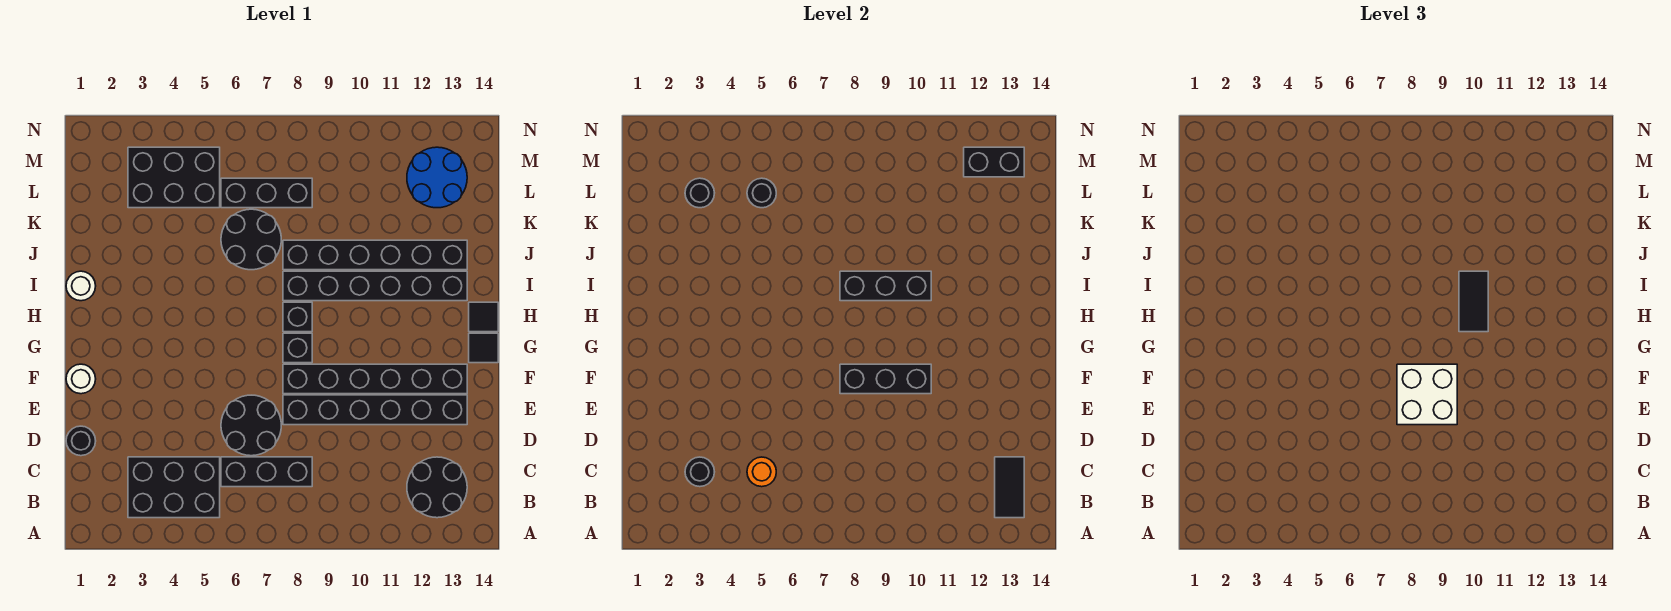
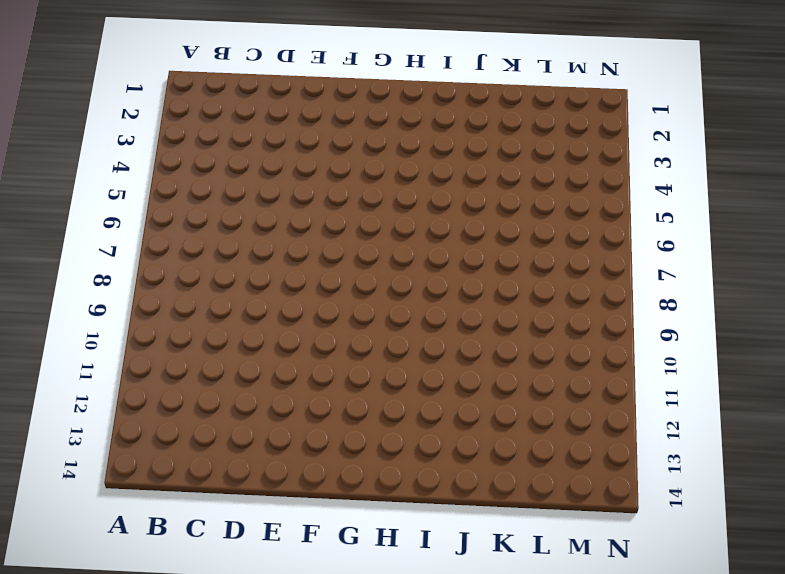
none -> black 2x3 brick [128,457,220,518]
none -> black 2x2 round brick [407,457,467,518]
none -> black 1x3 brick [221,457,312,487]

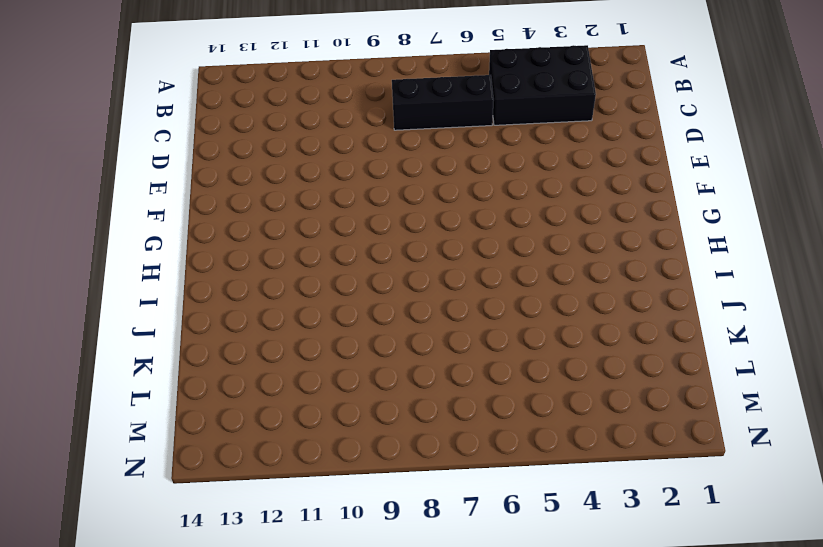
none -> black 2x2 round brick [407,457,467,518]
none -> black 1x1 round brick [66,426,96,456]
none -> black 2x2 round brick [221,395,281,456]

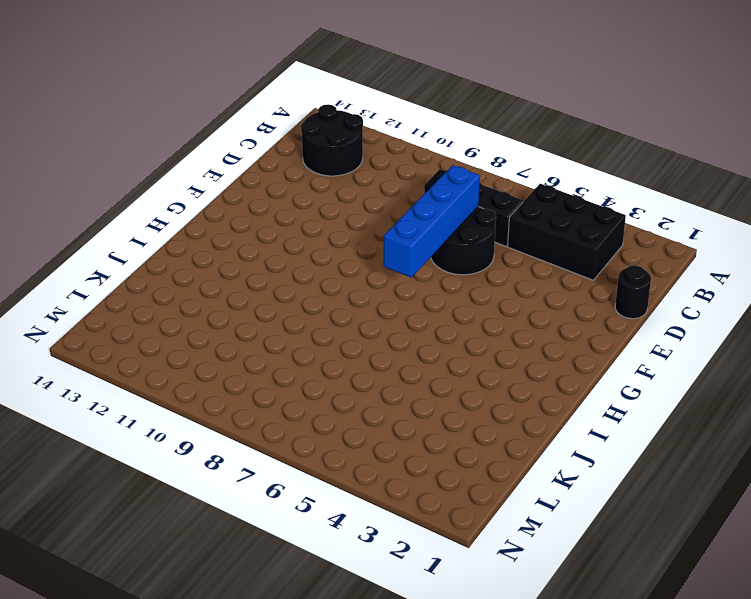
blue 1x4 brick [384,165,480,277] -> none
none -> black 1x6 brick [283,395,467,425]
none -> white 1x1 round brick [66,364,96,394]
none -> black 1x6 brick [283,364,467,394]

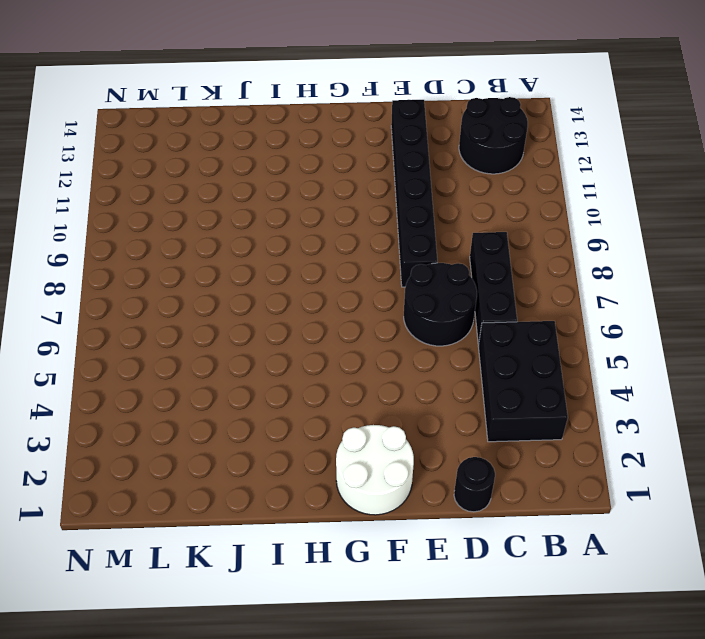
white 2x2 round brick [336,425,414,515] -> white 1x1 round brick [66,364,96,394]
none -> black 1x6 brick [283,364,467,394]
none -> black 1x1 brick [283,333,312,363]
none -> black 1x1 tile [469,333,498,363]

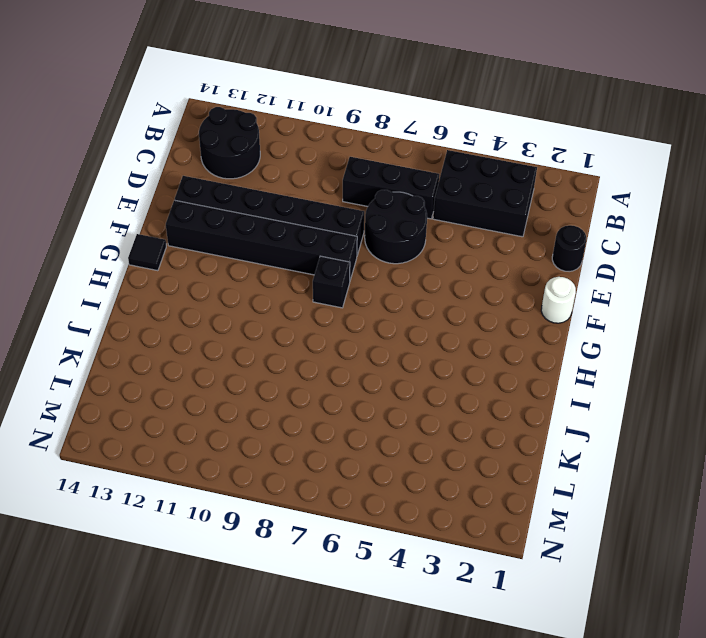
none -> black 1x1 brick [283,302,312,332]
none -> black 1x1 tile [469,302,498,332]
none -> white 1x1 round brick [66,271,96,301]

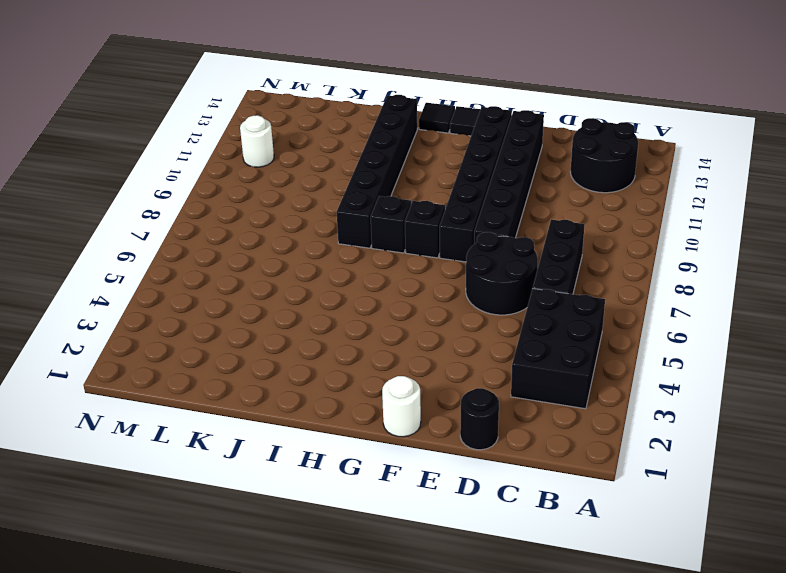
white 1x1 round brick [240,115,274,167] -> white 1x1 round brick moved to [66,271,96,301]
none -> black 2x2 round brick [221,209,281,270]
none -> black 1x6 brick [283,240,467,270]
none -> black 2x3 brick [128,147,220,208]

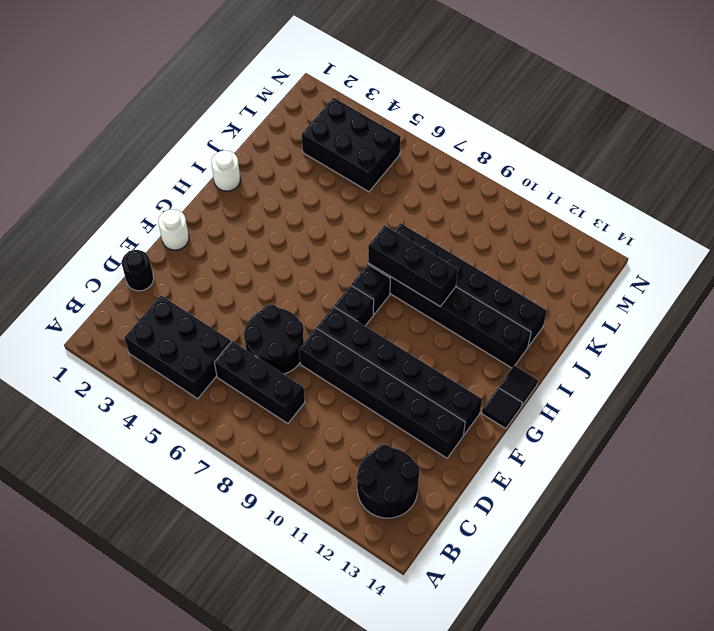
none -> black 2x2 round brick [221,209,281,270]
none -> black 1x3 brick [221,178,312,208]
none -> blue 2x2 round brick [407,147,467,208]

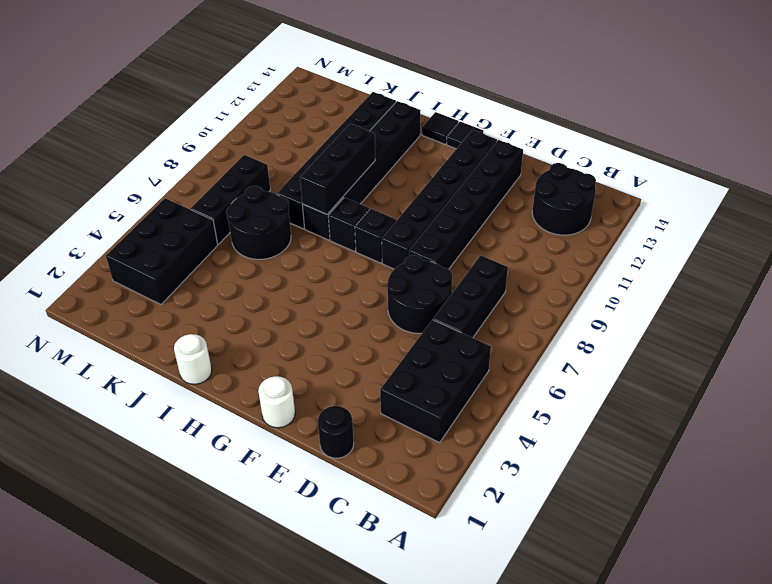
none -> blue 2x2 round brick [407,147,467,208]
none -> black 1x2 tile [995,457,1024,518]
none -> black 1x1 round brick [685,457,714,487]

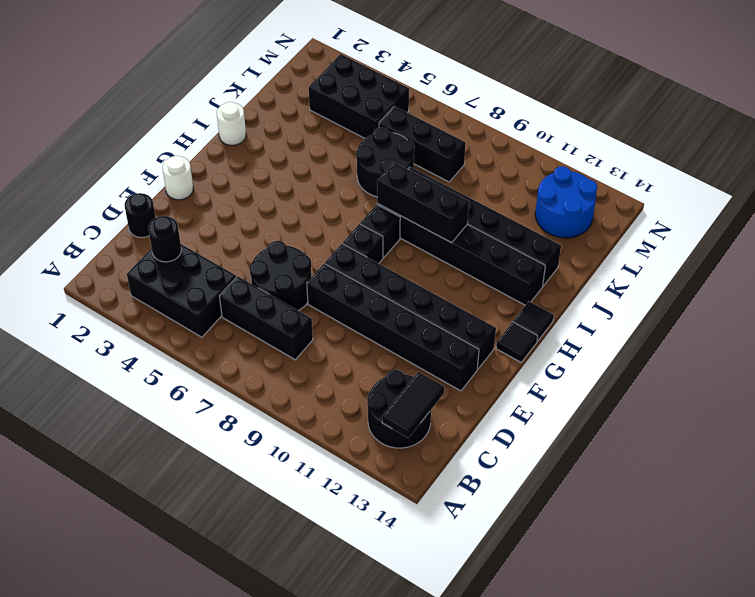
none -> orange 1x1 round brick [747,457,776,487]
none -> black 1x3 brick [840,364,931,394]
none -> black 1x1 round brick [685,178,714,208]

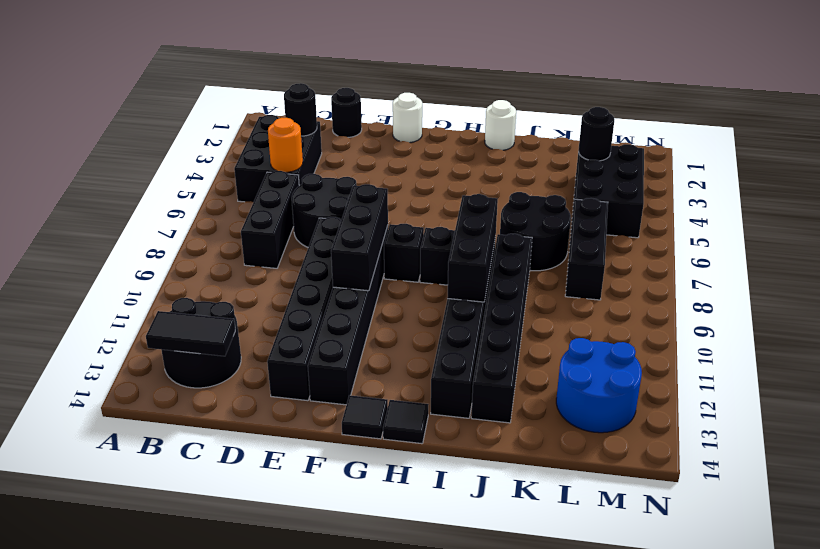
none -> black 1x1 round brick [747,178,776,208]
none -> black 1x2 brick [964,147,1024,177]
none -> white 2x2 brick [1397,364,1457,425]

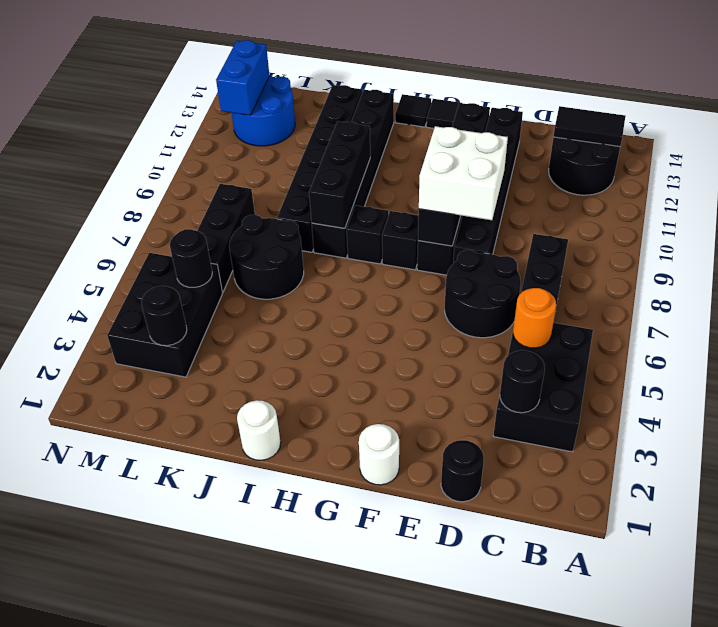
blue 1x2 brick [216,40,269,115] -> black 1x2 brick [964,147,1024,177]
none -> black 1x2 tile [1459,271,1488,332]

